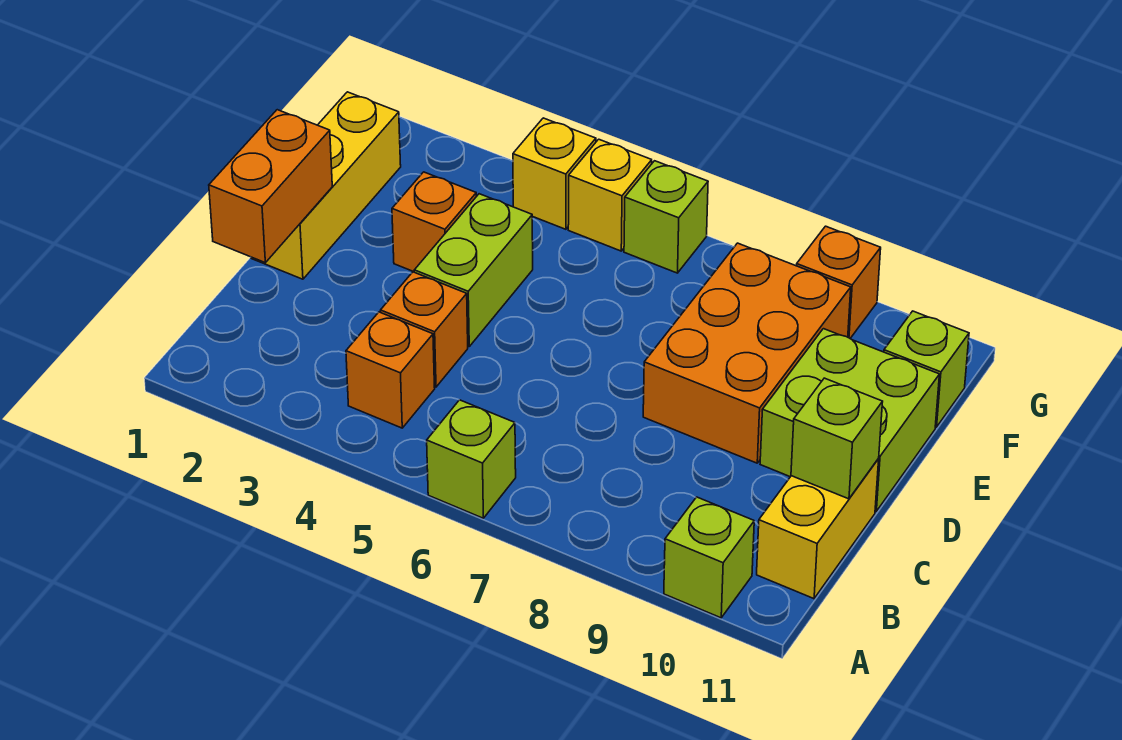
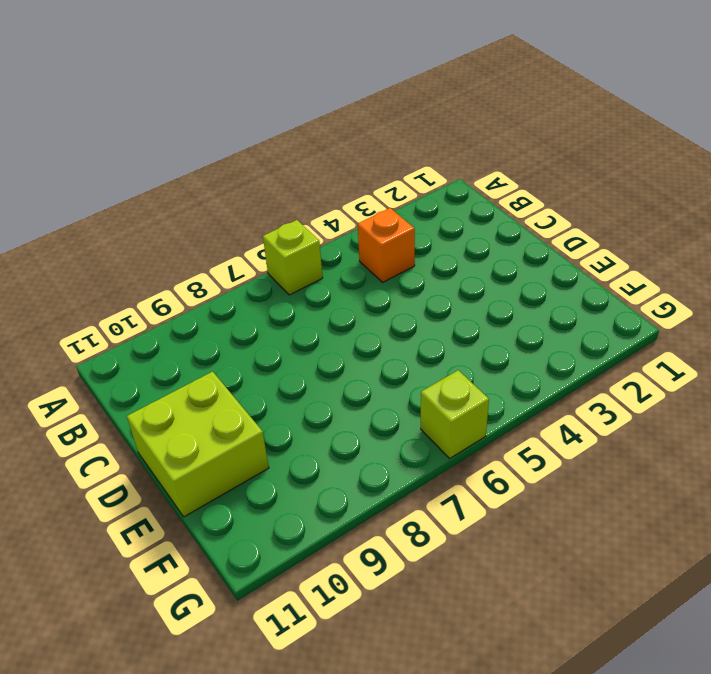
none -> lime 1x1 brick [664,497,754,618]
none -> yellow 1x2 brick [757,459,879,599]
none -> orange 1x1 brick [381,272,468,387]

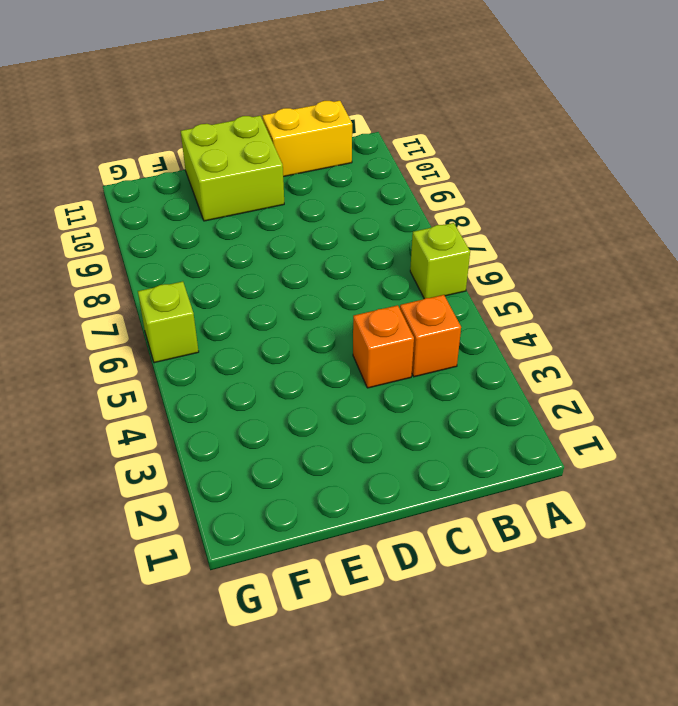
none -> lime 1x1 brick [664,497,754,618]
none -> yellow 1x3 brick [251,92,401,279]
none -> lime 1x2 brick [414,194,533,346]

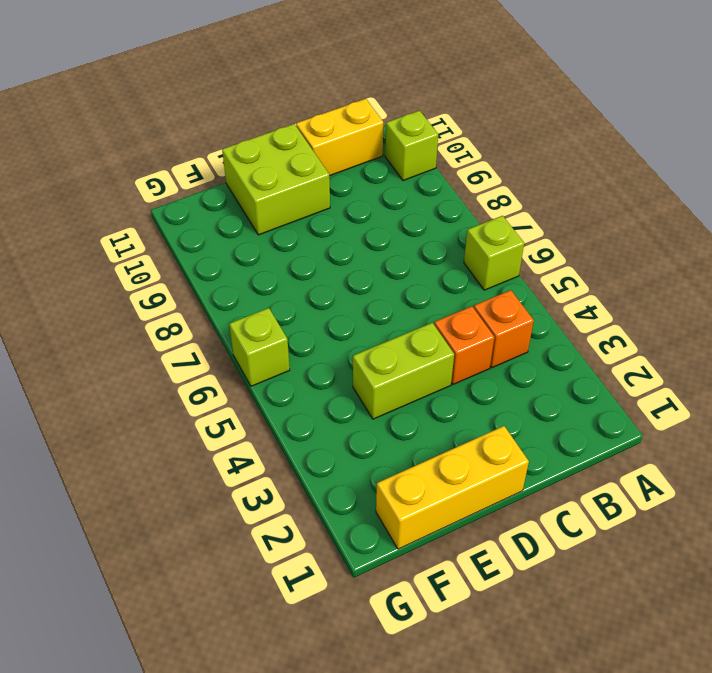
none -> orange 2x3 brick [643,243,851,463]
none -> orange 1x1 brick [392,172,476,272]
none -> lime 1x1 brick [884,311,969,427]

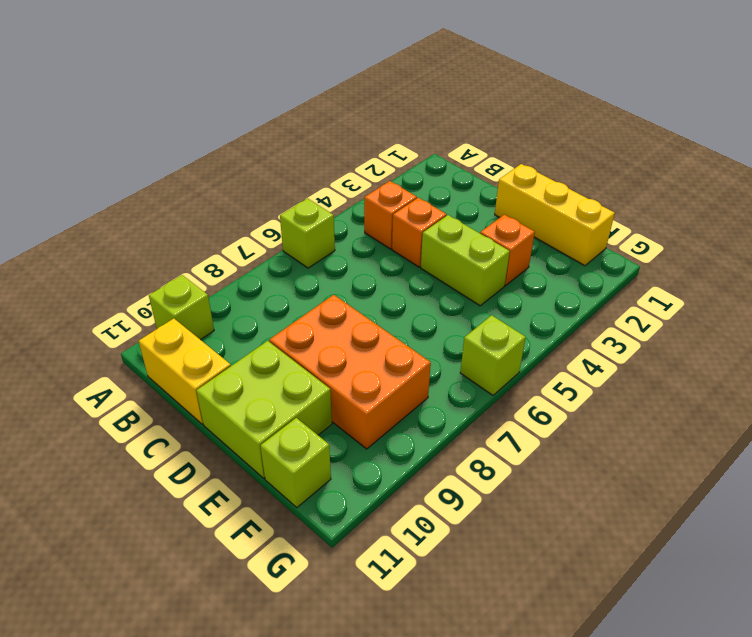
none -> yellow 1x1 brick [513,118,596,229]
none -> yellow 1x1 brick [568,139,652,251]
none -> orange 1x1 brick [797,226,881,338]

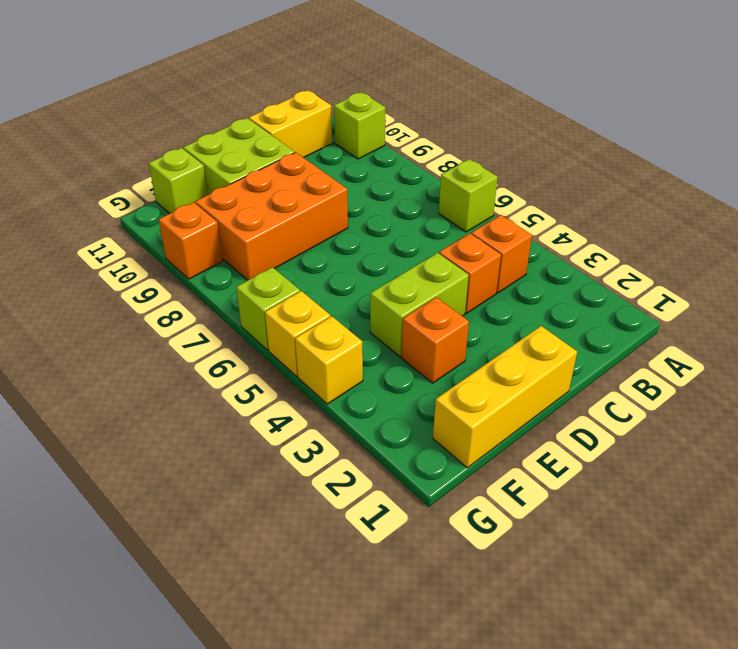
none -> orange 1x2 brick [209,110,332,263]
none -> lime 1x1 brick [791,378,883,499]

